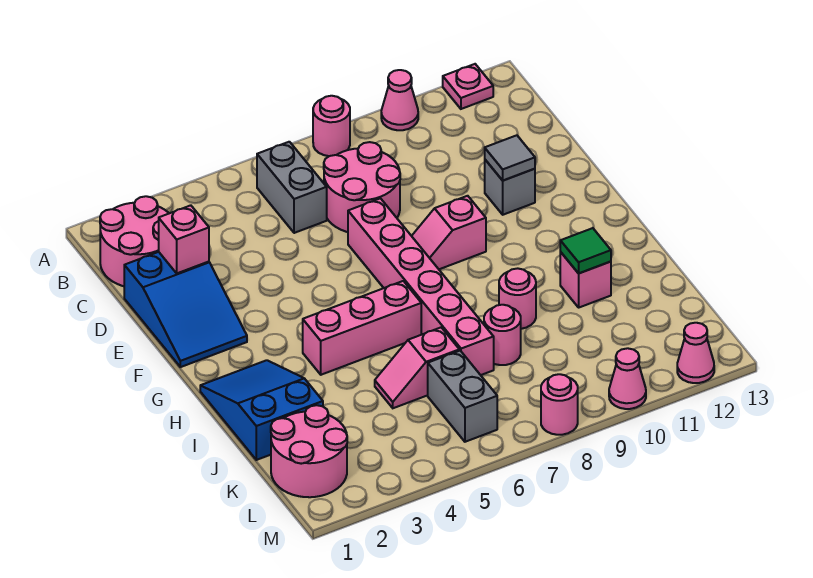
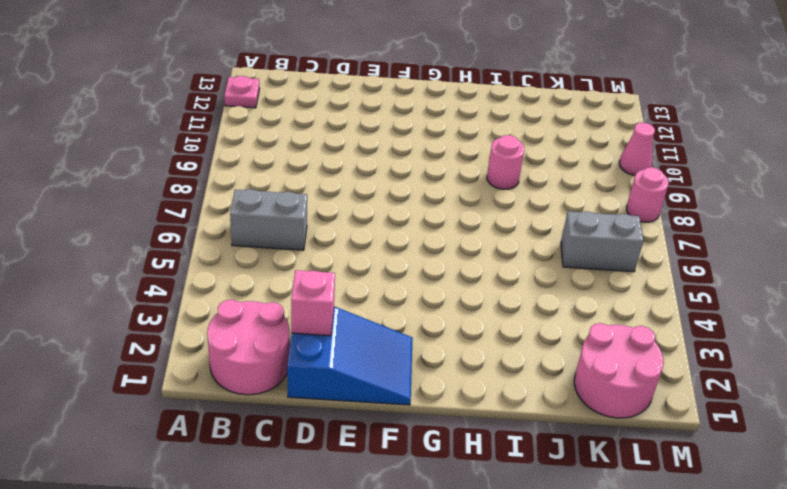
none -> pink 1x1 round brick [313,96,350,156]
none -> pink 1x1 cone [381,70,418,130]
none -> pink 2x2 round brick [324,142,400,232]

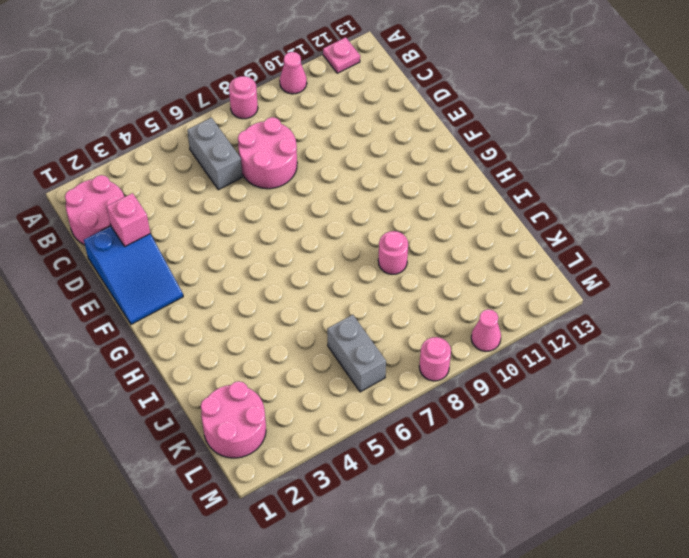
none -> pink 1x6 brick [348,198,494,375]
none -> grey 1x1 brick [485,160,535,215]
none -> pink 1x2 slope [412,196,486,269]

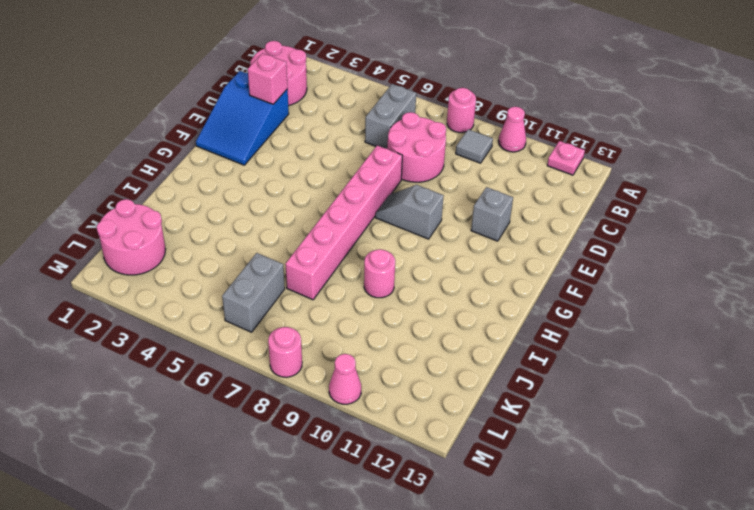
grey 1x1 tile [456,129,493,163] -> grey 1x1 tile moved to [485,135,535,180]
grey 1x2 slope [375,185,444,239] -> pink 1x2 slope [412,196,486,269]
none -> blue 2x3 slope [200,360,323,460]
none -> pink 1x3 brick [303,281,421,375]
none -> pink 1x1 brick [560,252,611,307]

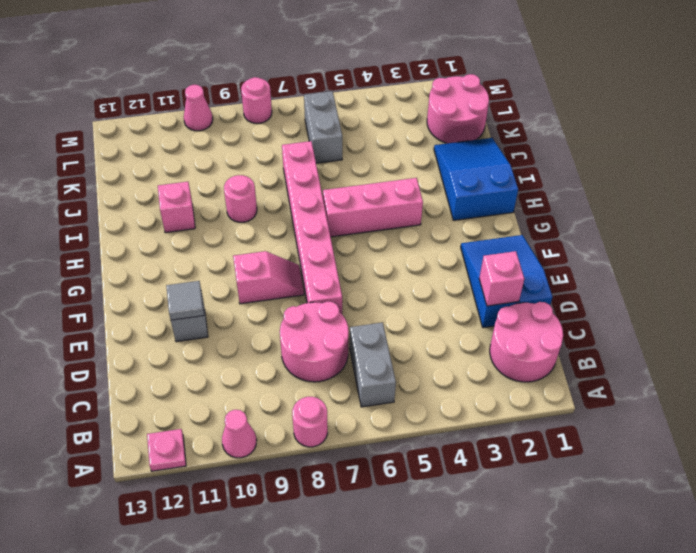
blue 2x3 slope [434,138,518,220] -> blue 2x3 slope turned to [200,360,323,460]
none -> pink 1x2 slope [375,328,459,408]
none -> pink 1x1 round brick [484,305,521,365]
none -> pink 1x1 cone [677,323,714,383]

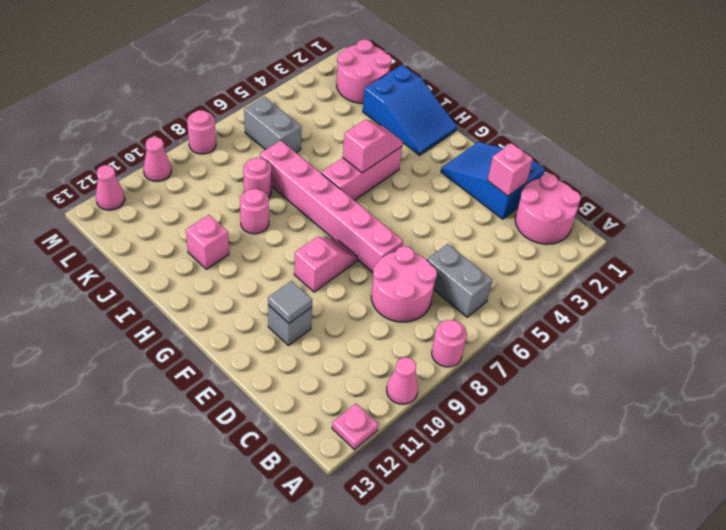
pink 1x2 slope [343,120,403,173] -> pink 1x2 slope moved to [375,328,459,408]
none -> green 1x1 tile [560,228,611,273]

